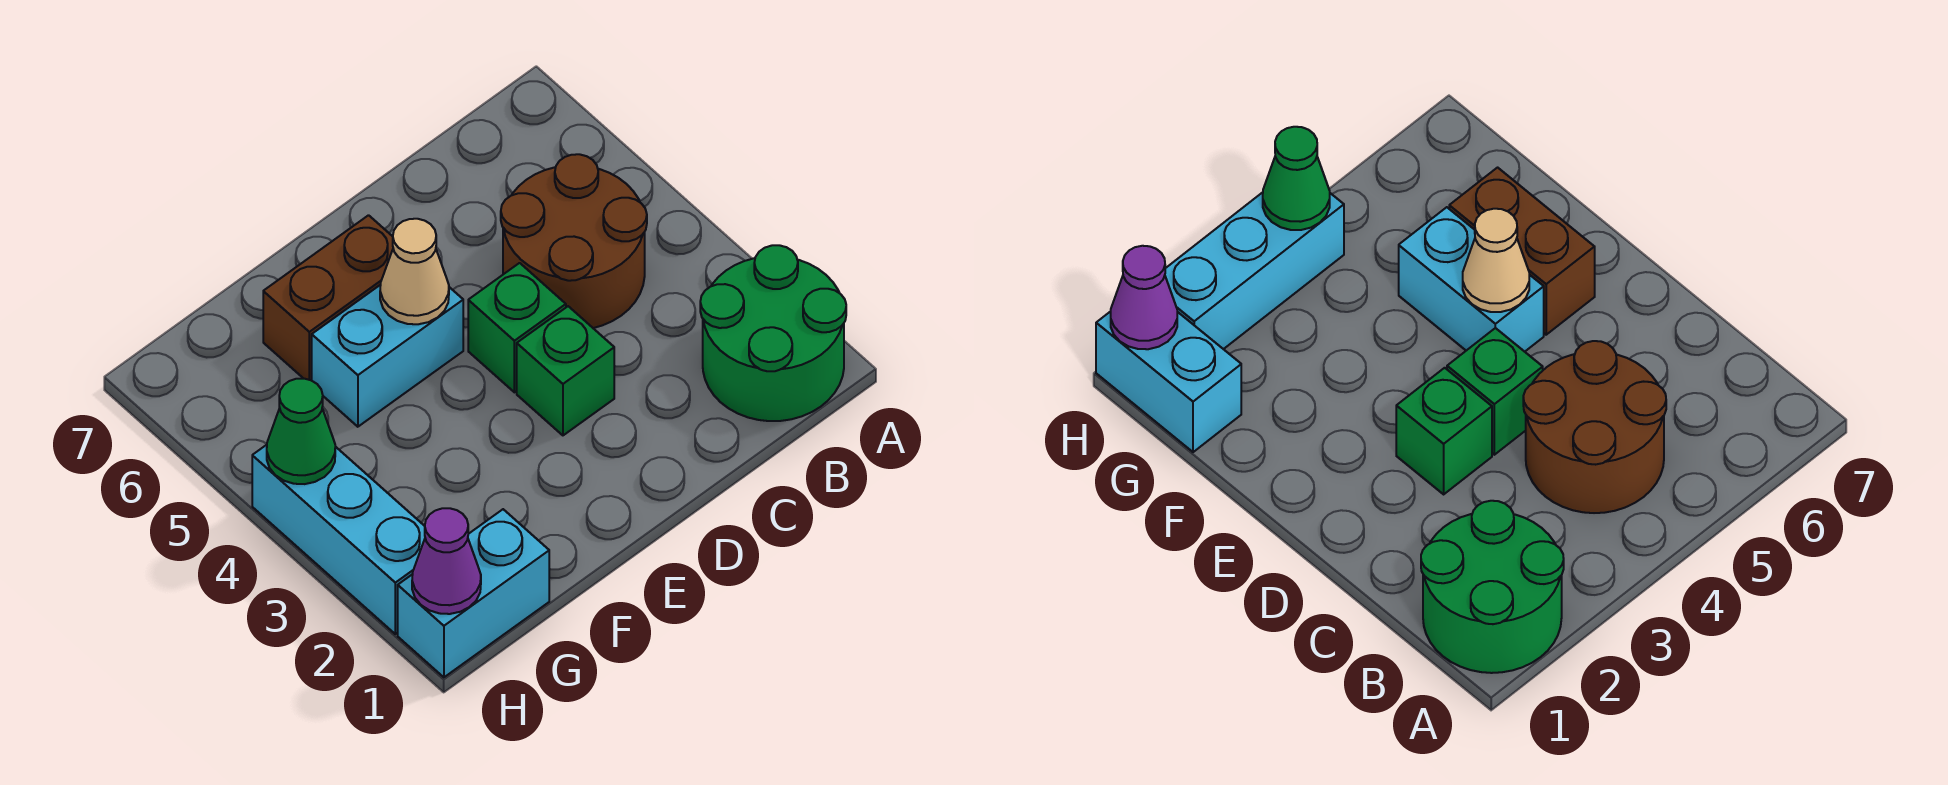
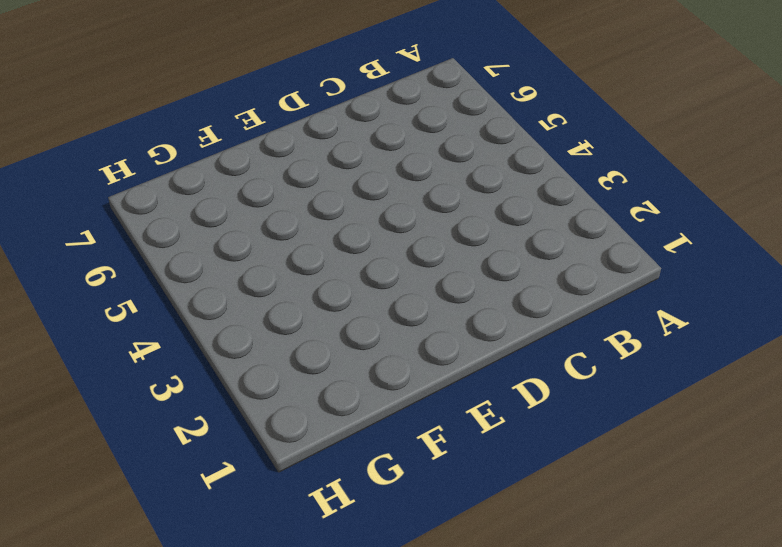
none -> green 2x2 round brick [700,245,846,421]
none -> brown 2x2 round brick [501,154,647,328]

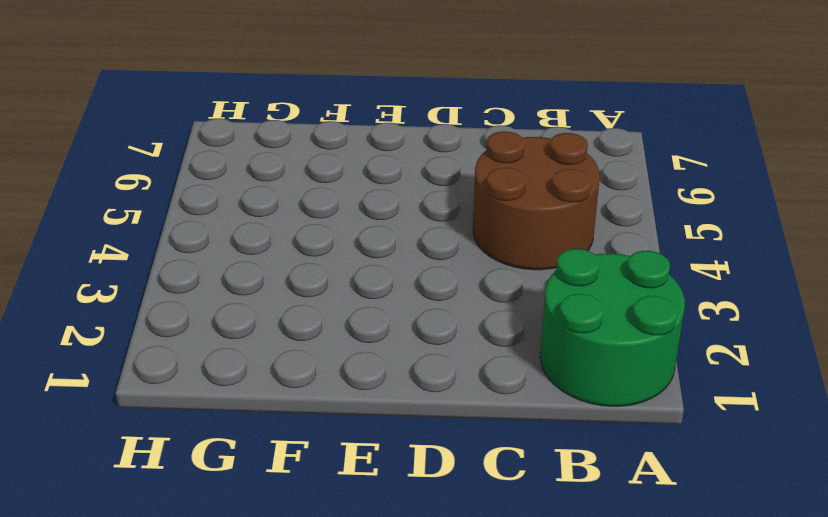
none -> green 1x1 brick [517,306,614,435]
none -> green 1x1 brick [468,263,566,392]

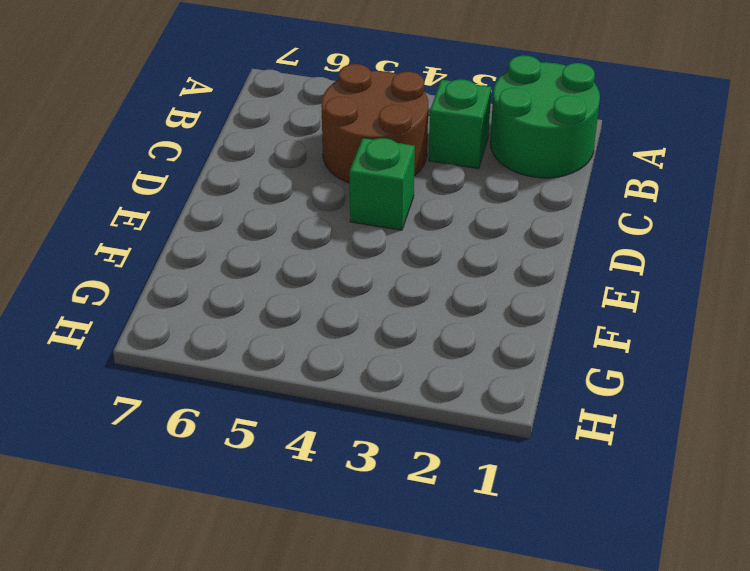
green 1x1 brick [429,79,491,169] -> green 1x1 brick moved to [517,306,614,435]
none -> cyan 1x2 brick [312,285,463,427]
none -> brown 1x2 brick [263,215,393,380]

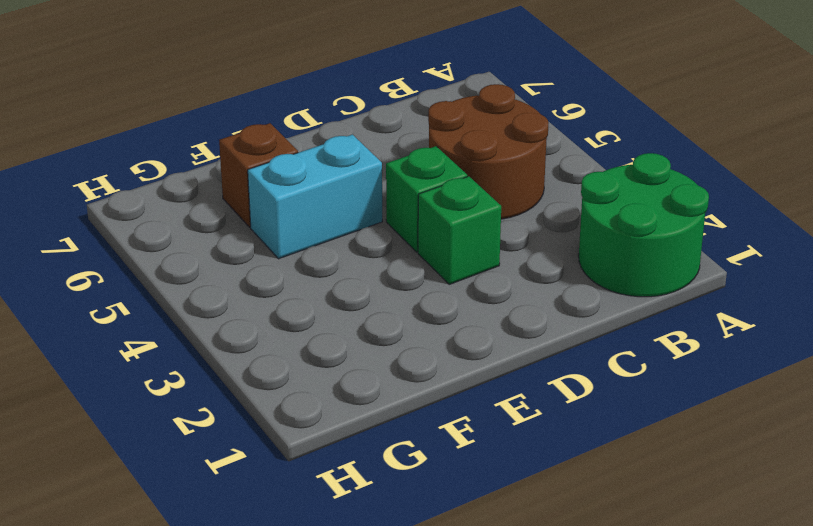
brown 1x1 brick [219,123,298,227] -> brown 1x2 brick [263,215,393,380]
none -> cyan 1x2 brick [398,509,549,677]
none -> cyan 1x3 brick [252,445,425,634]

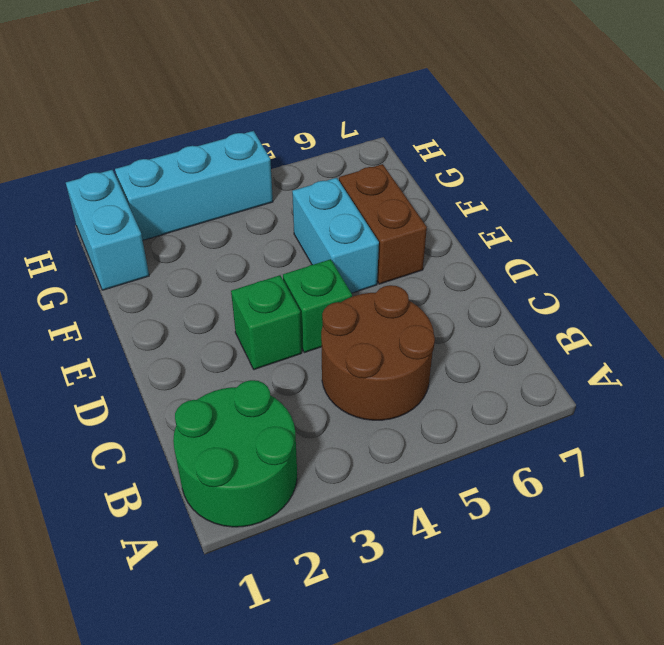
none -> tan 1x1 cone [380,219,449,324]
none -> purple 1x1 cone [412,508,481,614]

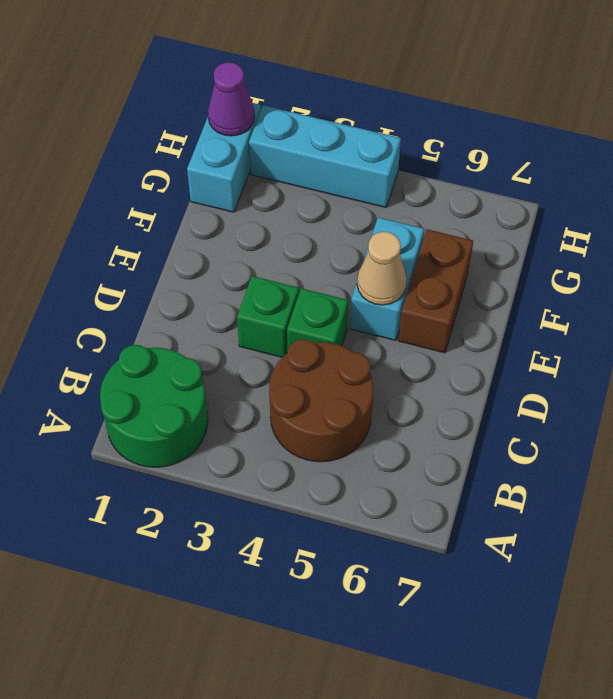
none -> green 1x1 cone [267,379,335,484]

